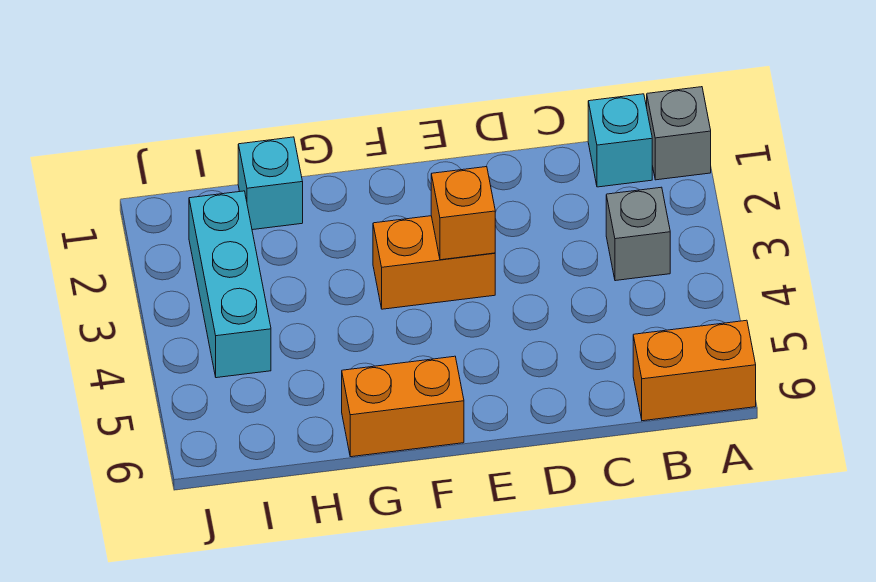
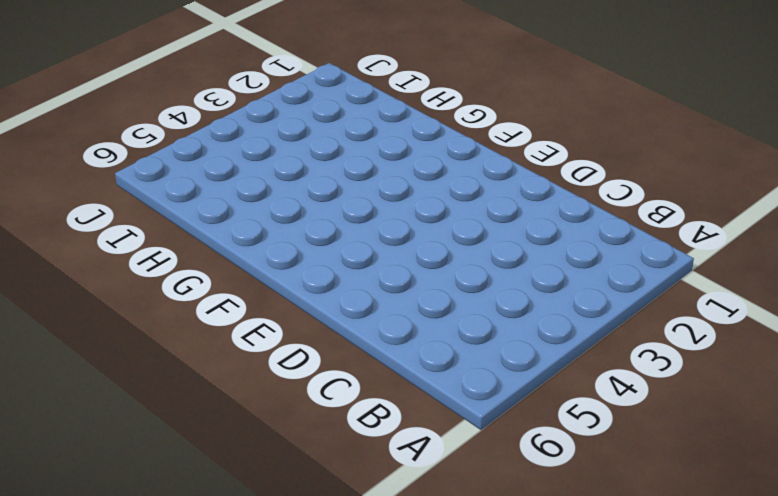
none -> grey 1x1 brick [647,87,711,180]
none -> orange 1x2 brick [633,320,756,421]

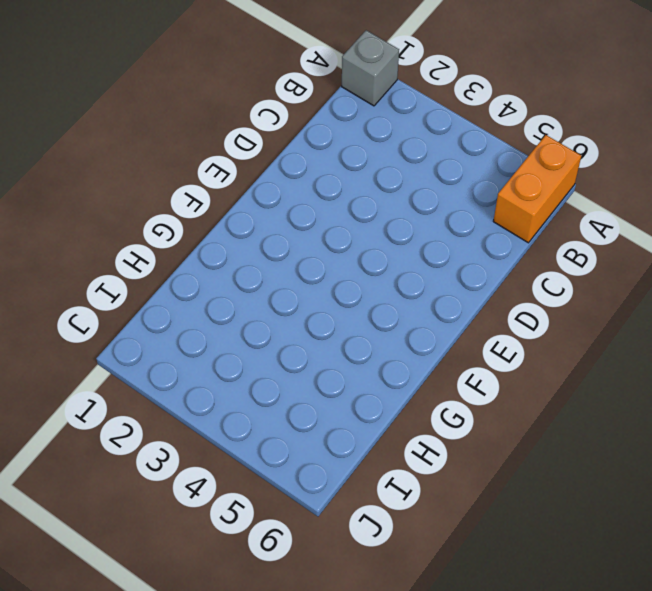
none -> cyan 1x1 brick [588,94,652,187]
none -> grey 1x1 brick [606,187,670,281]

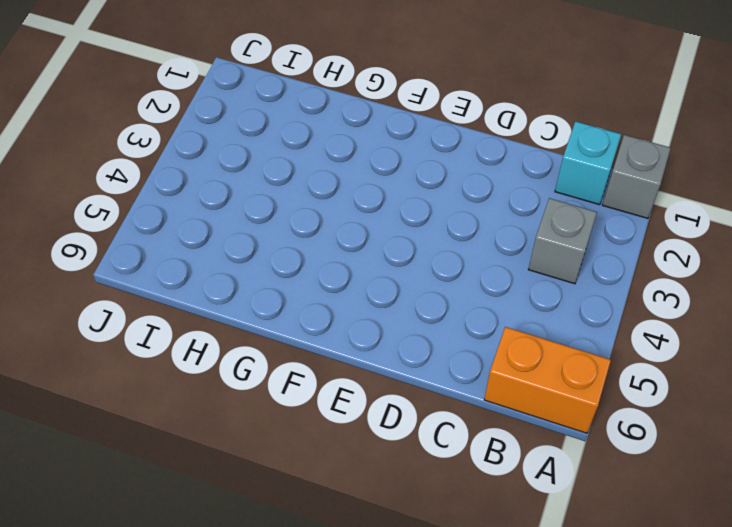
none -> orange 1x2 brick [373,216,495,309]
none -> orange 1x2 brick [342,356,464,457]

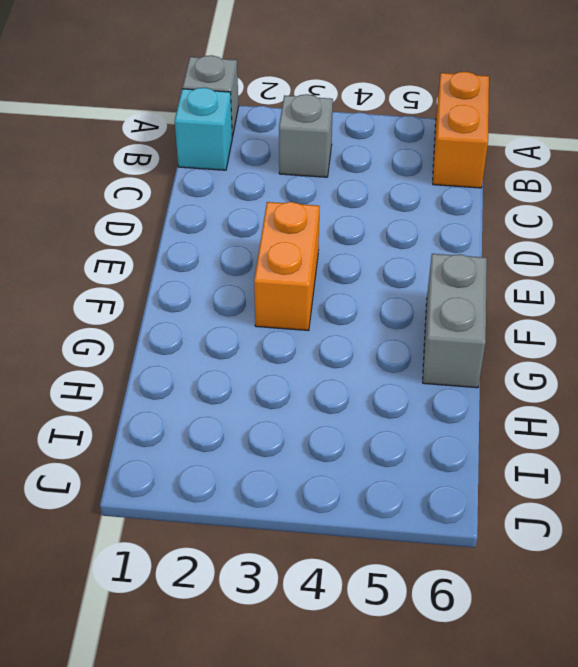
grey 1x2 brick [423,254,487,388] -> orange 1x2 brick [342,356,464,457]
none -> cyan 1x1 brick [238,137,303,230]
none -> cyan 1x3 brick [189,191,271,378]

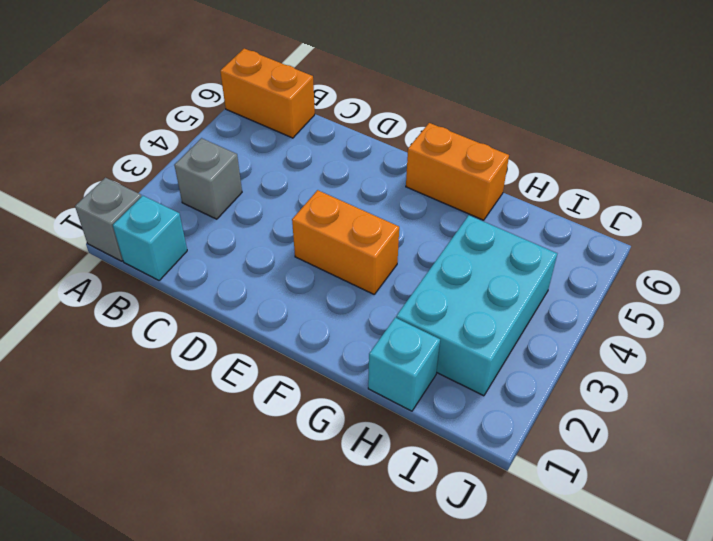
cyan 2x3 brick [396,215,557,396] -> cyan 1x3 brick [189,191,271,378]
none -> orange 1x1 brick [431,167,495,260]

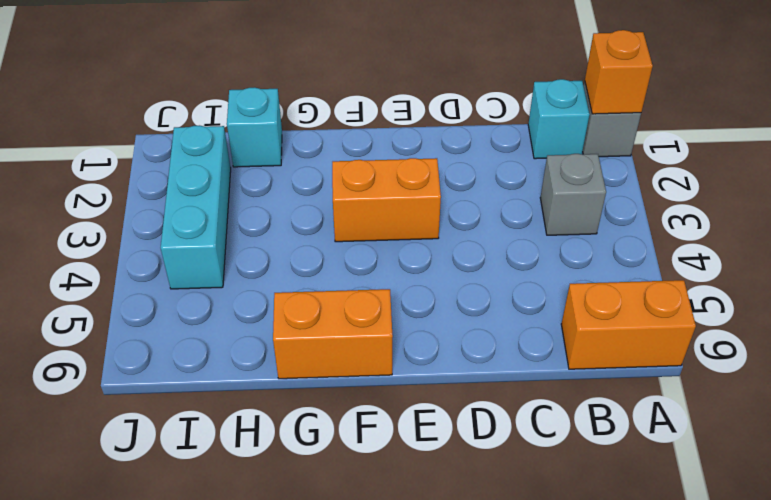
orange 1x1 brick [585,30,653,114] -> orange 1x1 brick moved to [431,167,495,260]

